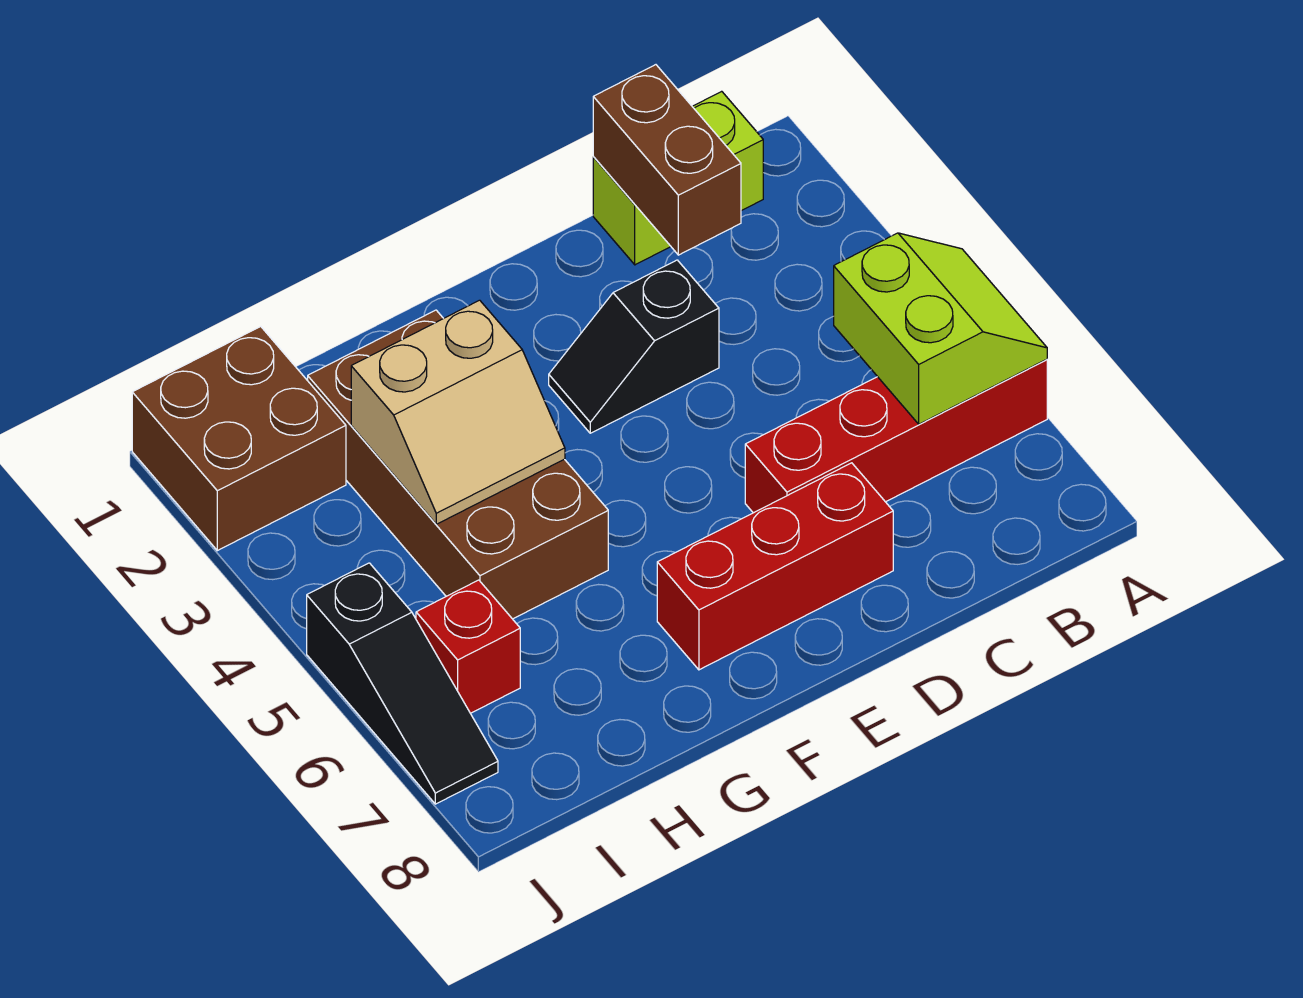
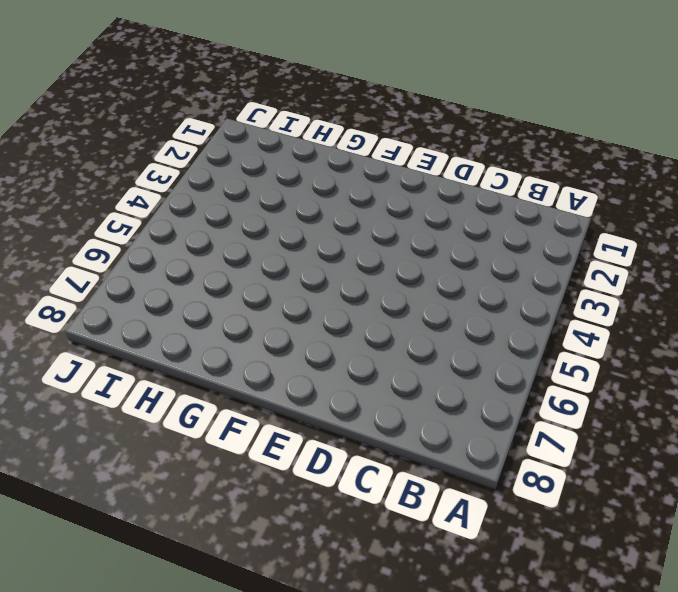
none -> red 1x4 brick [745,359,1047,513]
none -> lime 1x2 brick [593,91,763,265]

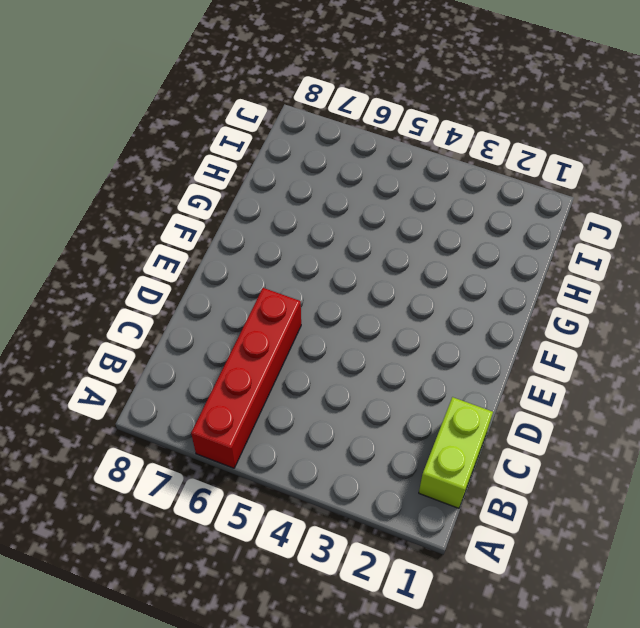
none -> black 1x2 slope [549,260,719,433]
none -> red 1x3 brick [657,463,893,670]

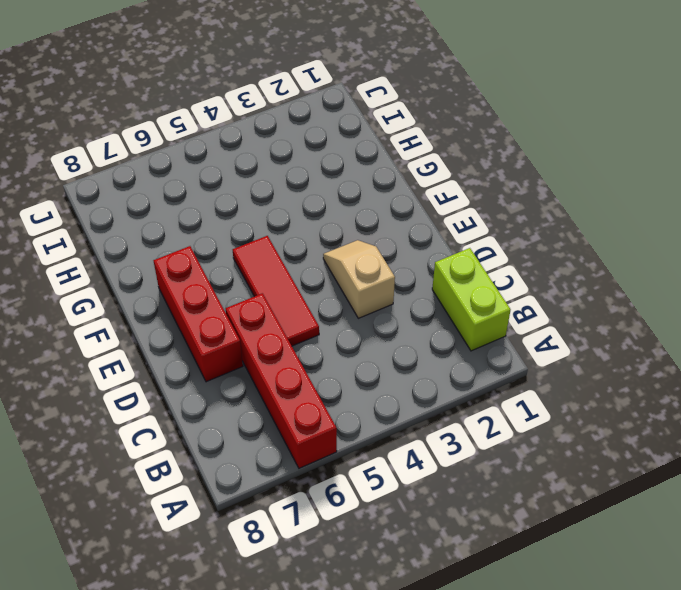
tan 1x2 slope [323,240,395,318] -> black 1x2 slope [549,260,719,433]
red 1x3 tile [233,236,319,346] -> none
none -> brown 2x4 brick [308,310,608,619]
none -> brown 2x2 brick [132,326,346,551]

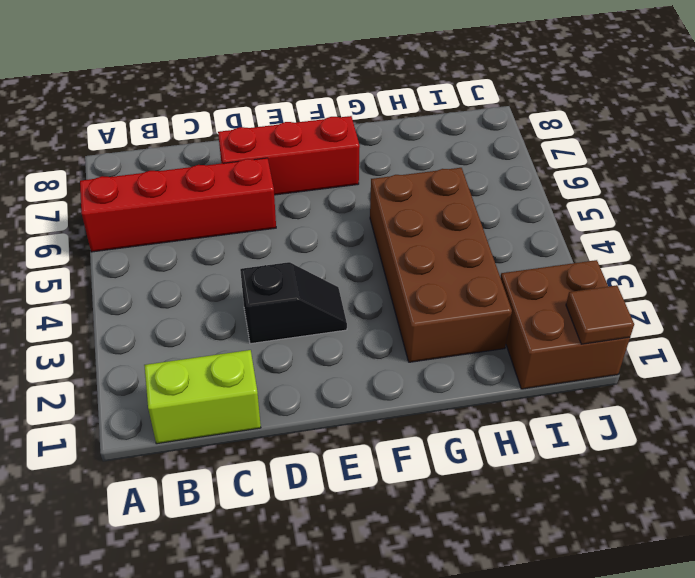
brown 1x1 tile [566,285,634,344] -> none
none -> red 1x1 brick [416,580,520,713]
none -> black 1x3 slope [307,563,498,804]

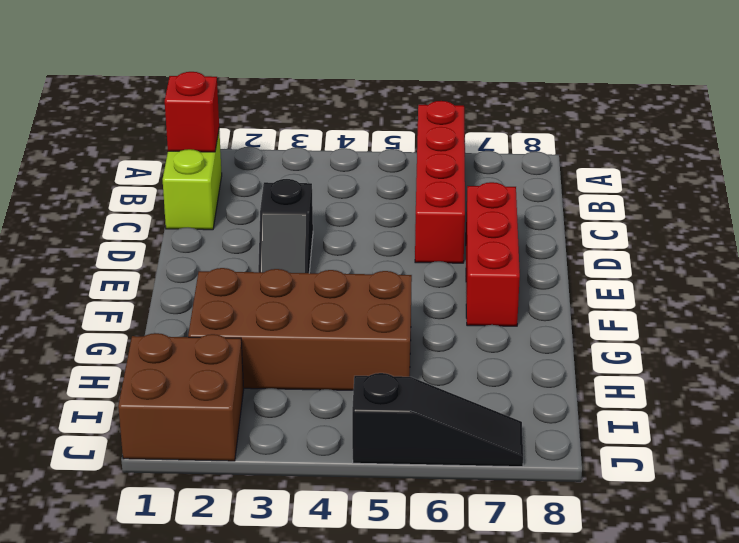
red 1x1 brick [165,72,219,152] -> red 1x1 brick moved to [416,580,520,713]
none -> lime 2x2 slope [834,233,1047,424]
none -> brown 1x2 brick [593,65,741,255]

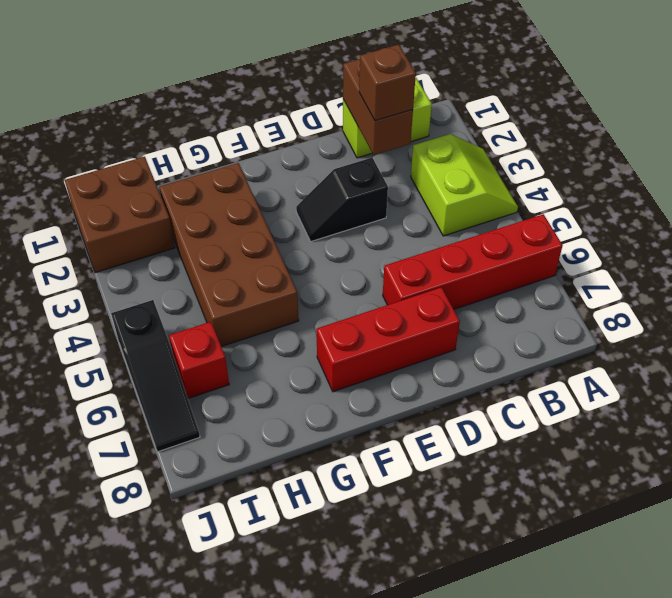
lime 2x2 slope [411,134,518,236] -> lime 2x2 slope moved to [834,233,1047,424]
brown 1x1 brick [359,44,416,121] -> none
none -> tan 2x2 slope [351,300,565,524]

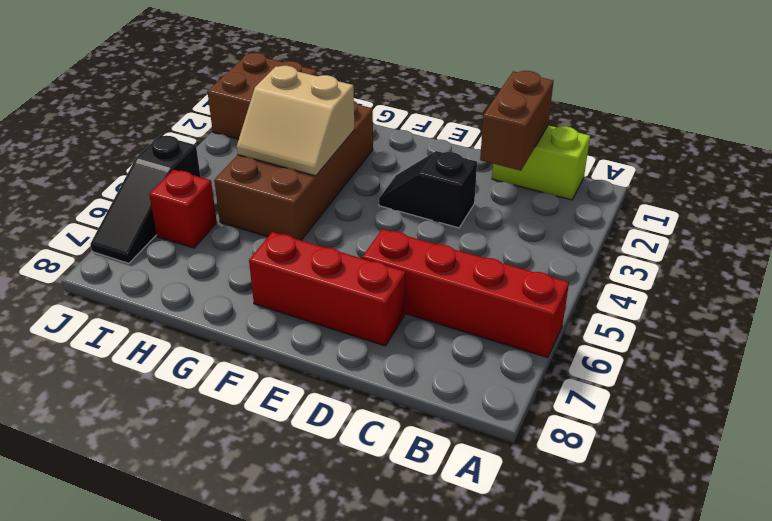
none -> lime 2x2 slope [834,233,1047,424]

